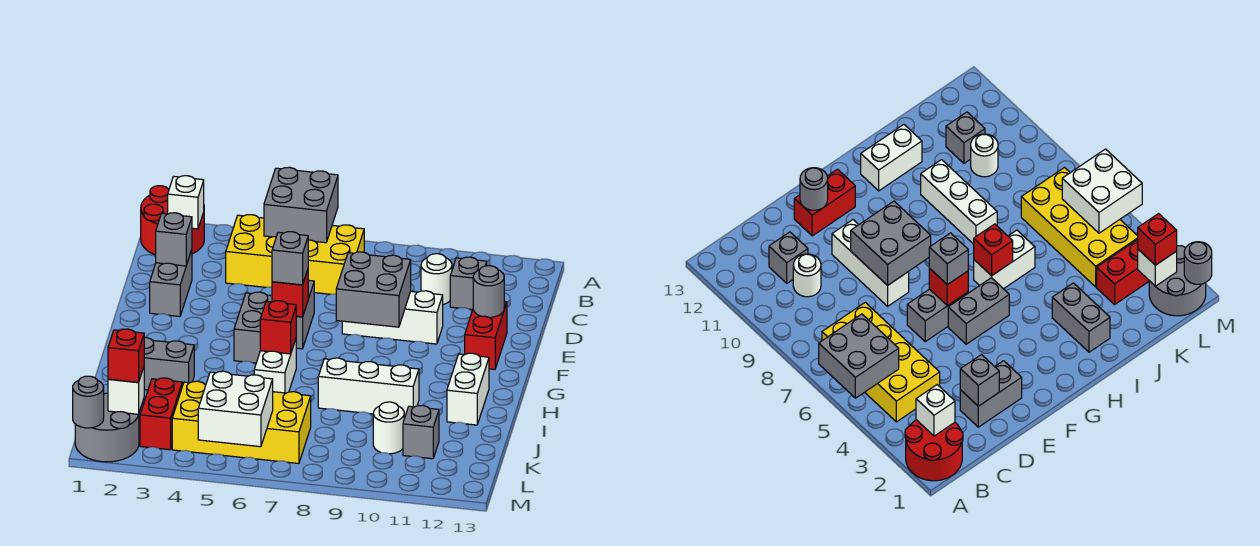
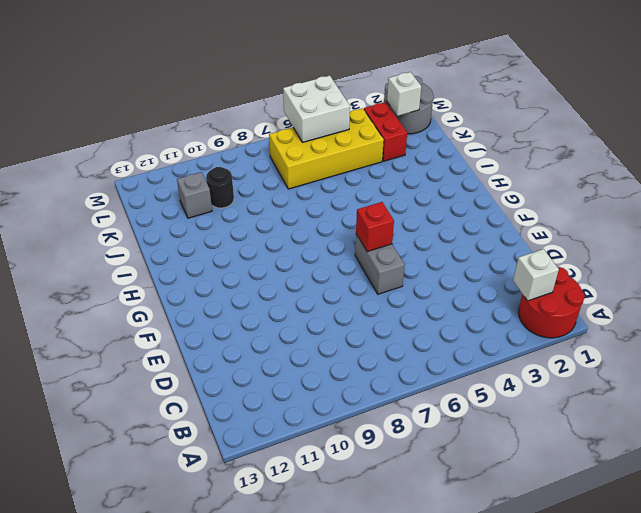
black 1x1 round brick [206,167,234,208] -> white 1x1 round brick [373,402,404,454]
none -> yellow 2x4 brick [226,215,364,294]
none -> white 1x1 round brick [421,254,452,305]
none -> grey 1x1 brick [450,257,487,310]
none -> grey 1x2 brick [150,250,192,316]

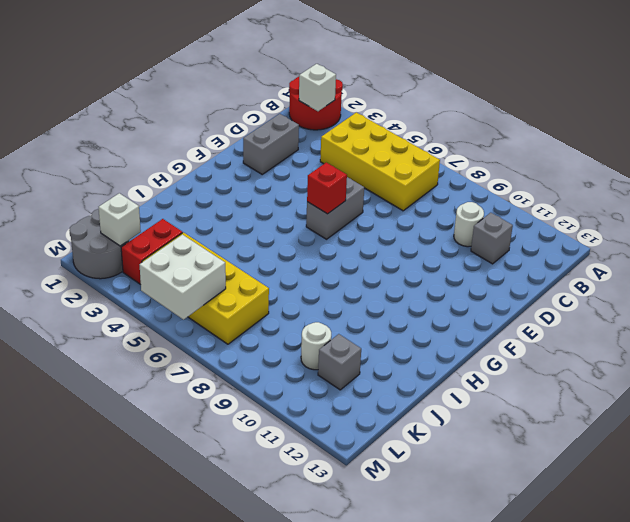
none -> white 1x3 brick [342,291,443,344]
none -> red 1x2 brick [465,301,507,369]
none -> grey 1x2 brick [234,292,272,363]
none -> white 1x2 brick [254,339,296,393]

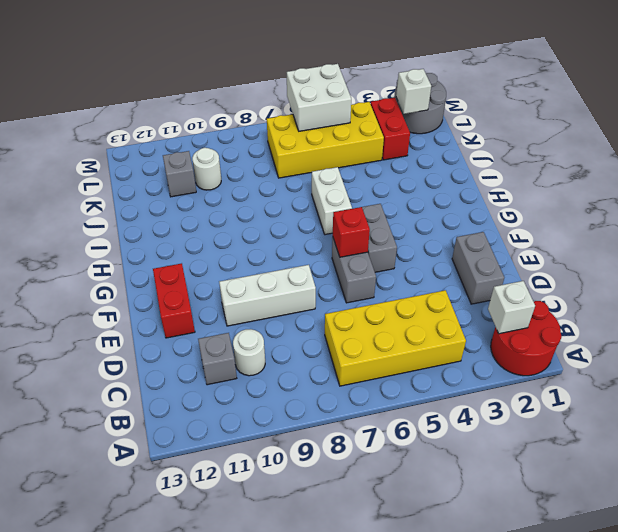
none -> white 1x2 brick [447,353,489,425]
none -> grey 1x2 brick [144,337,194,390]
none -> white 1x3 brick [318,358,419,417]
none -> grey 2x2 brick [264,167,338,243]

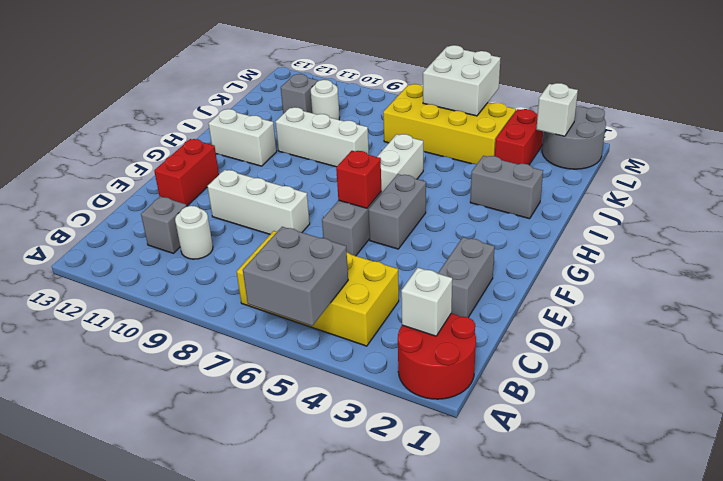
white 1x2 brick [208,109,277,166] -> white 1x2 brick turned to [447,353,489,425]
none -> grey 1x1 brick [156,213,192,266]
none -> grey 2x2 brick [336,252,411,327]
none -> grey 1x1 round brick [473,266,504,317]
none -> red 1x1 brick [260,301,297,354]

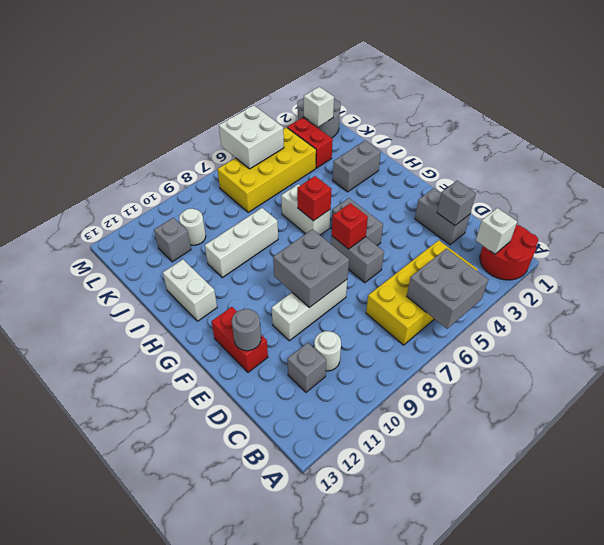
none -> grey 1x1 round brick [73,376,104,428]
none -> grey 1x1 brick [272,232,308,285]
none -> red 1x1 brick [108,329,144,382]

